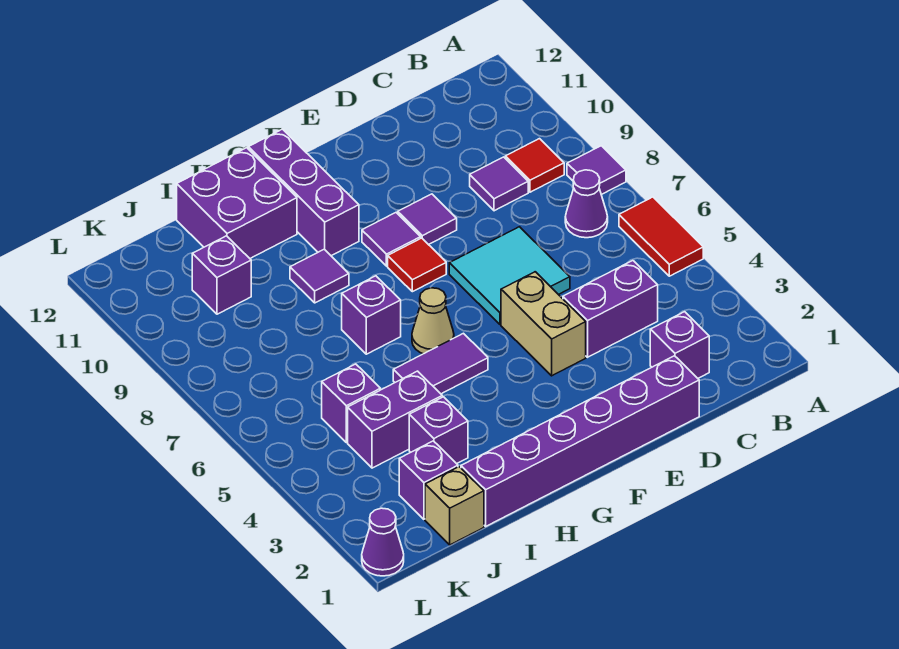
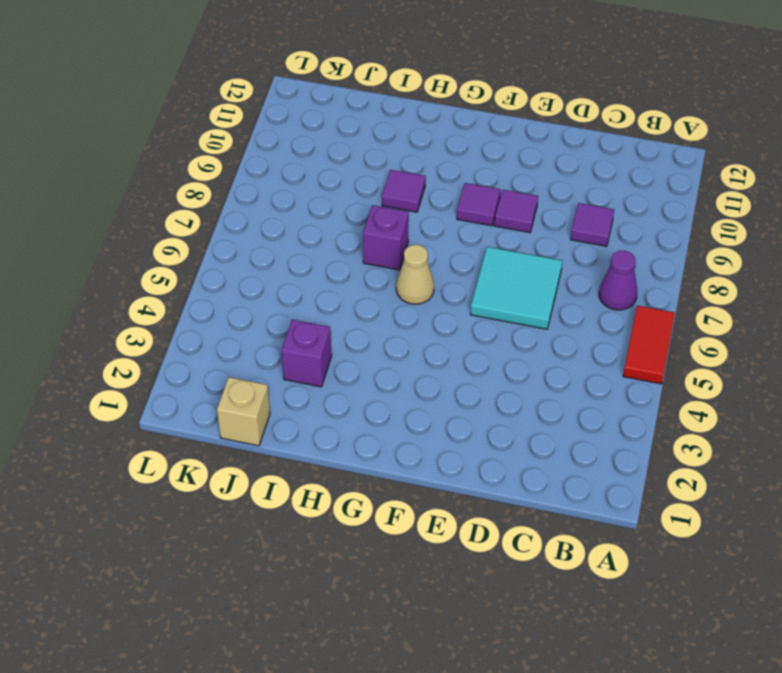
none -> purple 1x1 tile [567,146,626,195]
none -> red 1x1 tile [505,139,564,192]
none -> purple 1x1 brick [650,312,709,378]

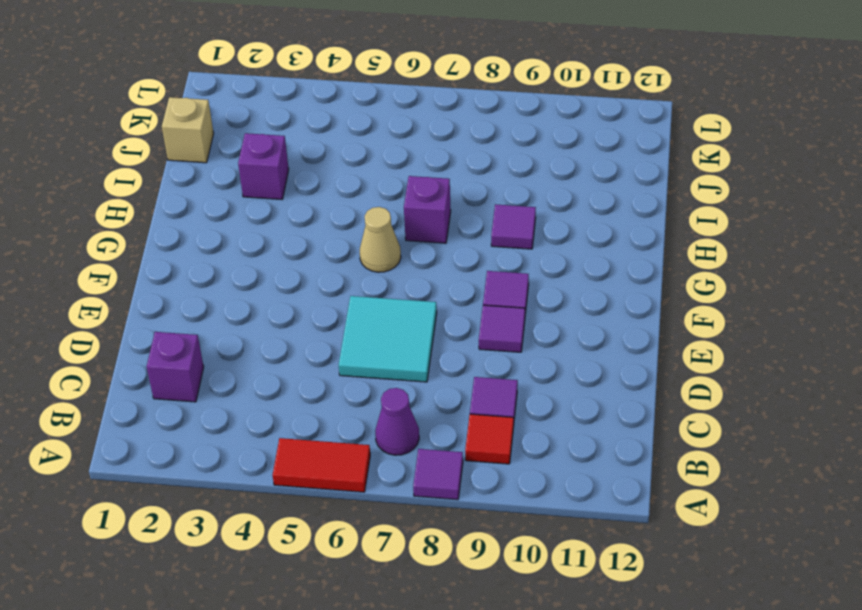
none -> purple 1x2 brick [563,261,658,357]
none -> purple 1x6 brick [461,356,699,526]
none -> tan 1x2 brick [501,272,586,376]

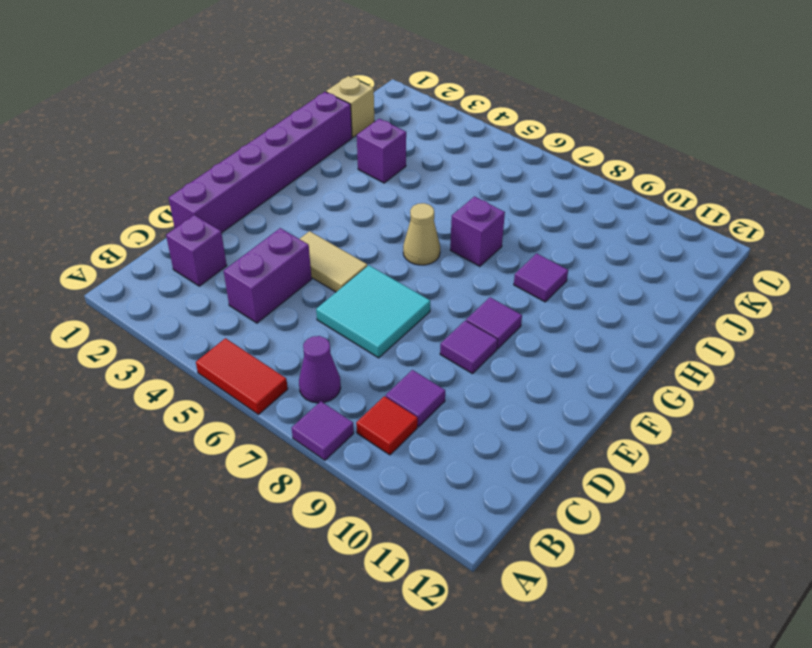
tan 1x2 tile [300,231,367,292] -> tan 1x2 brick [501,272,586,376]
none -> red 1x1 tile [388,238,446,292]
none -> purple 1x2 tile [393,333,488,394]
none -> purple 1x3 brick [248,129,359,256]

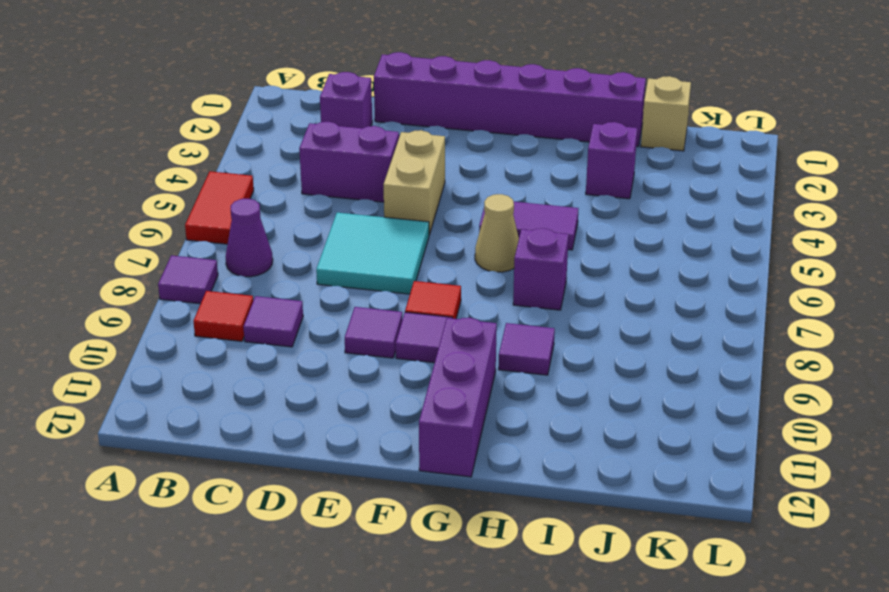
none -> purple 2x2 brick [177,148,297,258]
none -> purple 1x2 brick [348,371,442,468]
none -> purple 1x1 brick [399,441,458,519]

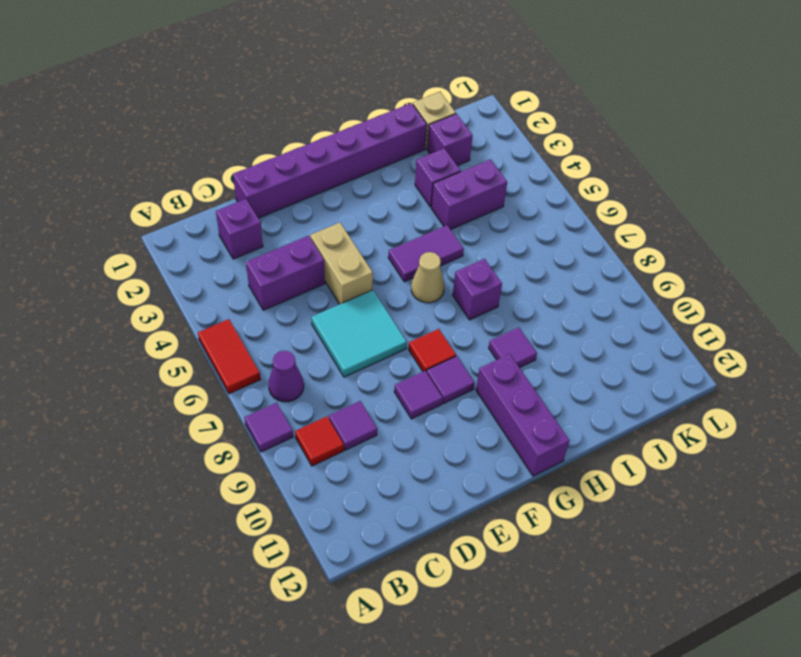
none -> purple 2x2 brick [177,148,297,258]
none -> purple 1x1 brick [322,364,380,442]
none -> purple 1x1 brick [192,236,251,314]

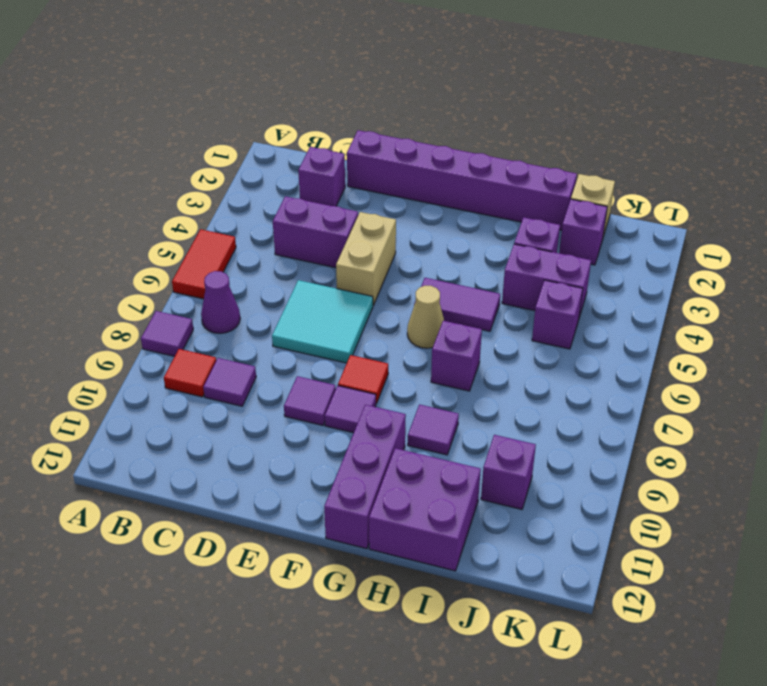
none -> purple 1x1 cone [362,508,404,576]

